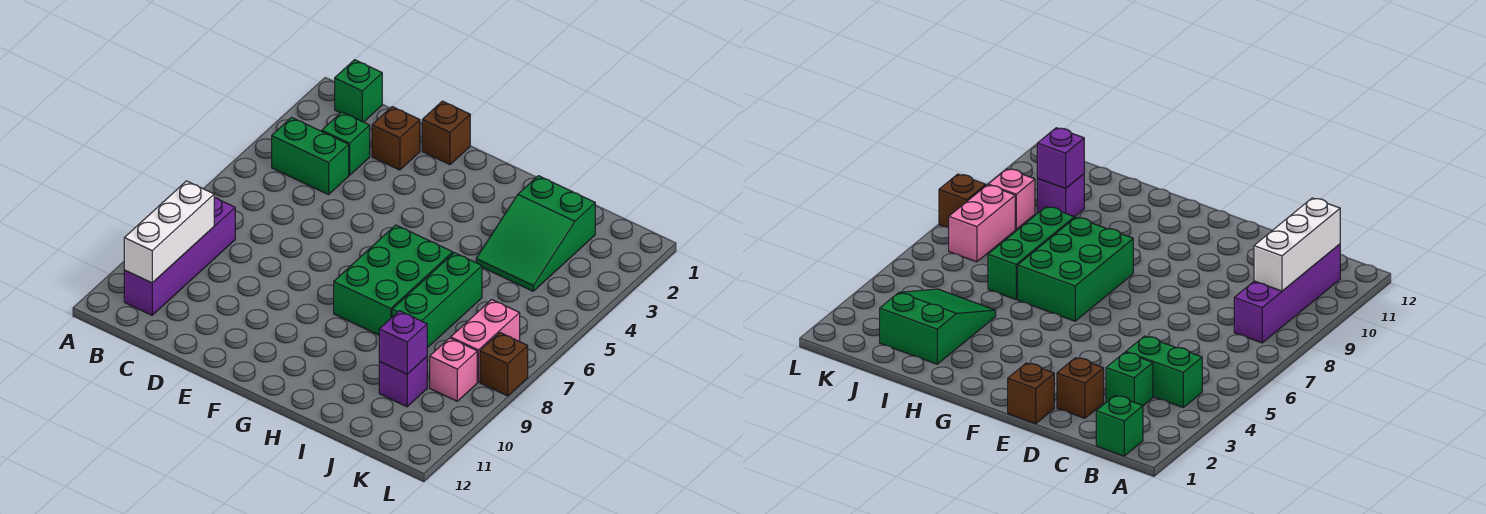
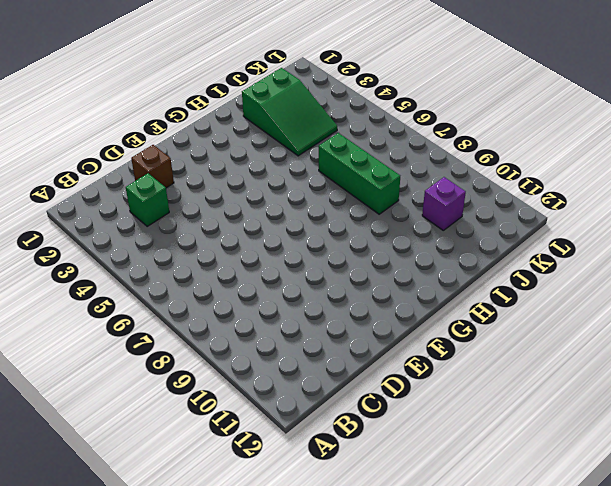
none -> green 1x1 brick [335,60,382,122]
none -> green 1x2 brick [272,117,349,195]
none -> purple 1x4 brick [124,198,235,315]

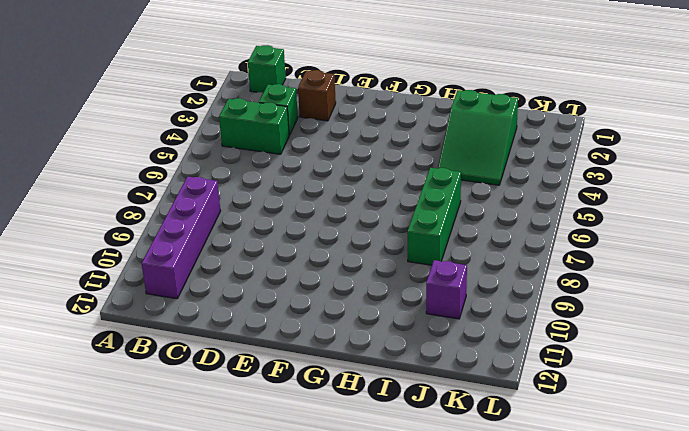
none -> brown 1x1 brick [422,101,470,164]
none -> green 2x3 brick [334,225,453,335]
none -> pink 1x2 brick [451,300,520,382]

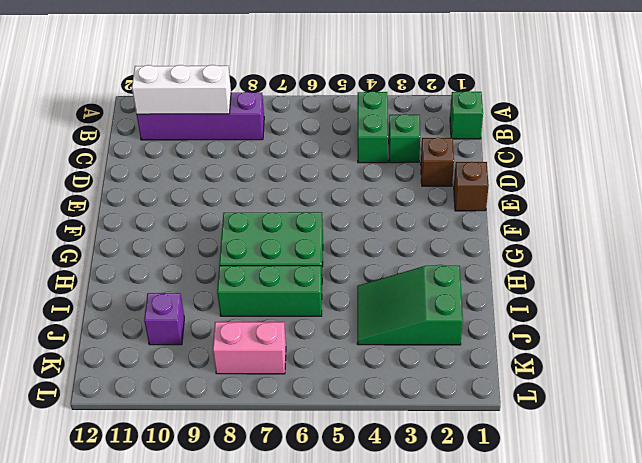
none -> pink 1x1 brick [430,338,477,401]
none -> brown 1x1 brick [480,333,528,396]
none -> purple 1x1 brick [379,311,427,374]

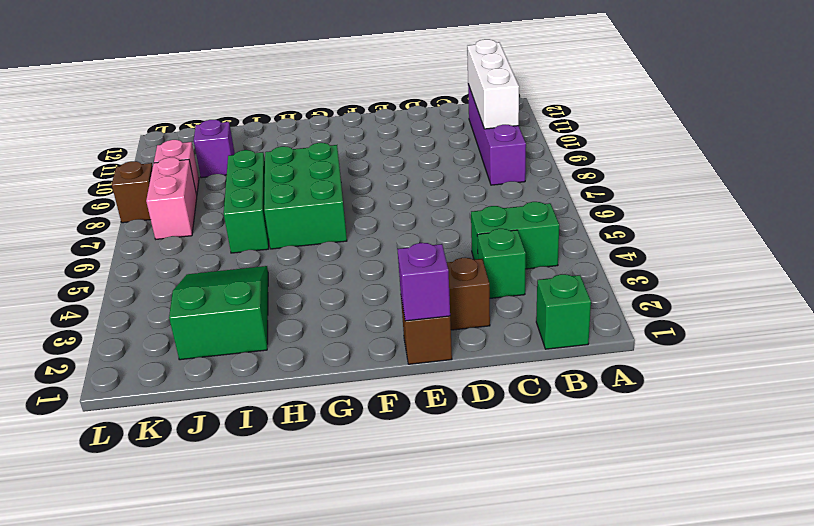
purple 1x1 brick [397,243,450,321] -> purple 1x1 brick moved to [379,311,427,374]

